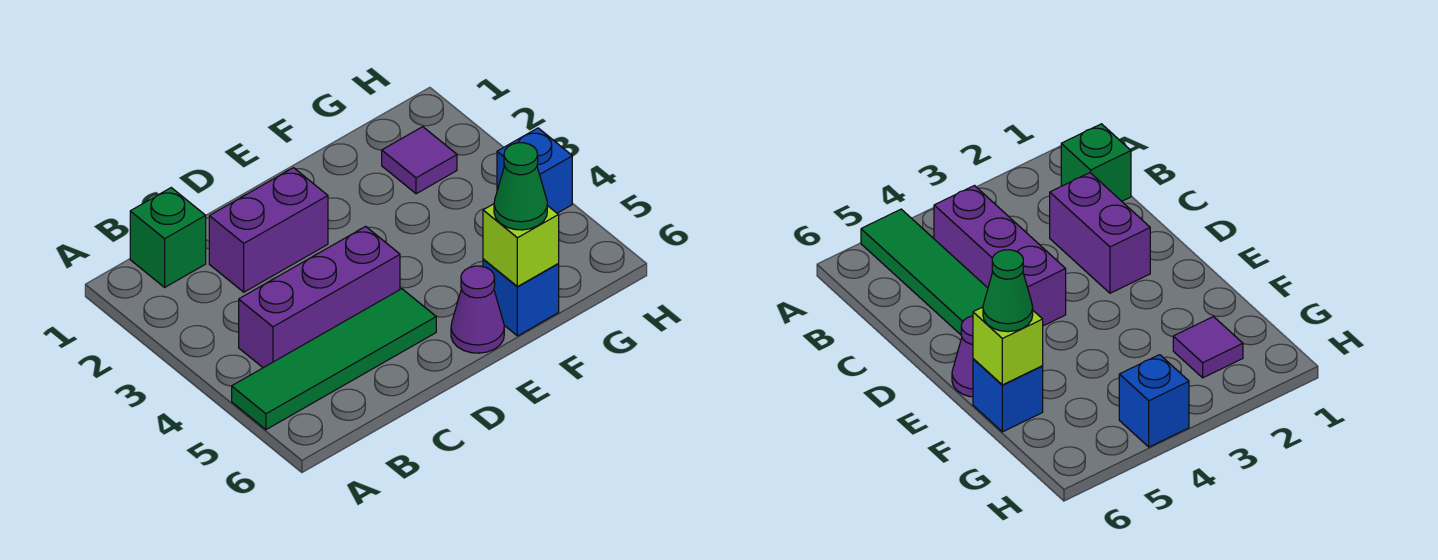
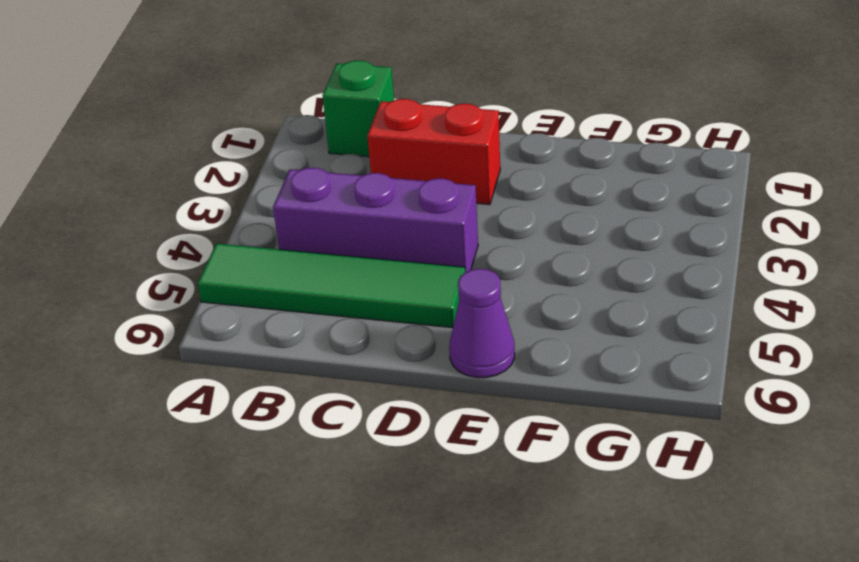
red 1x2 brick [367,99,500,205] -> purple 1x2 brick [209,168,328,292]
none -> blue 1x1 brick [483,259,559,336]
none -> purple 1x1 tile [382,127,457,194]

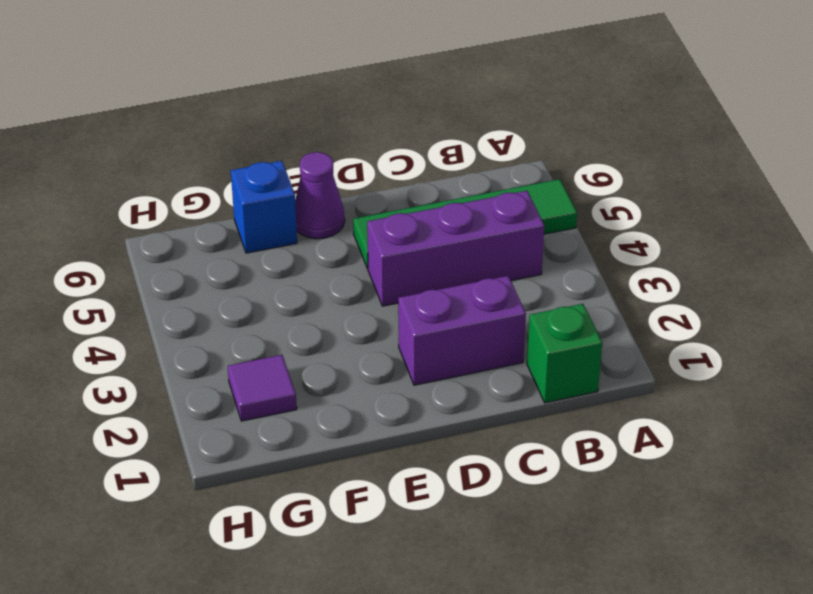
none -> blue 1x1 brick [497,128,572,213]
none -> lime 1x1 brick [483,204,559,287]

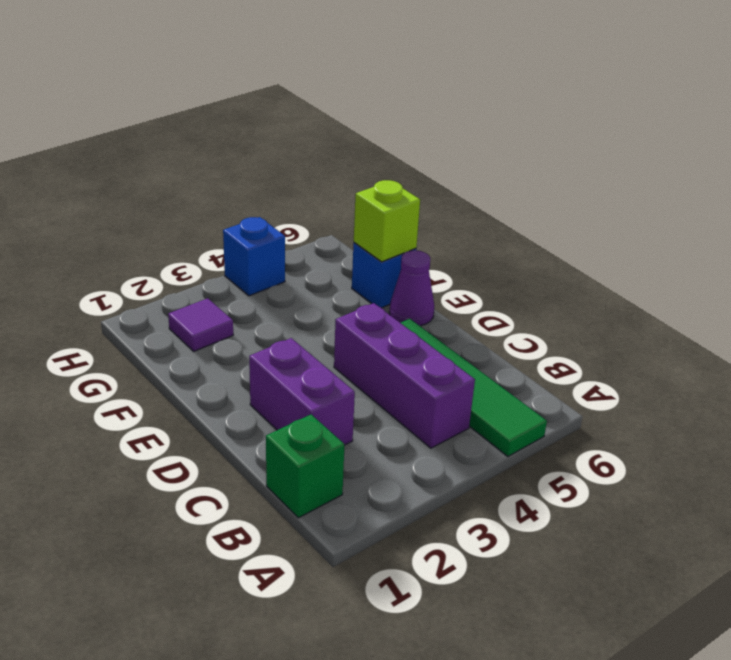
none -> green 1x1 cone [494,143,547,230]

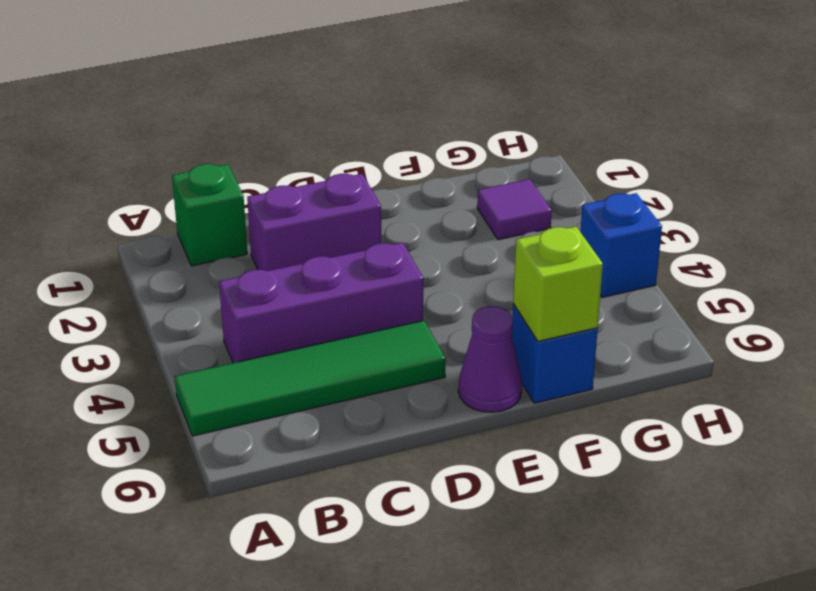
none -> green 1x1 cone [494,143,547,230]

